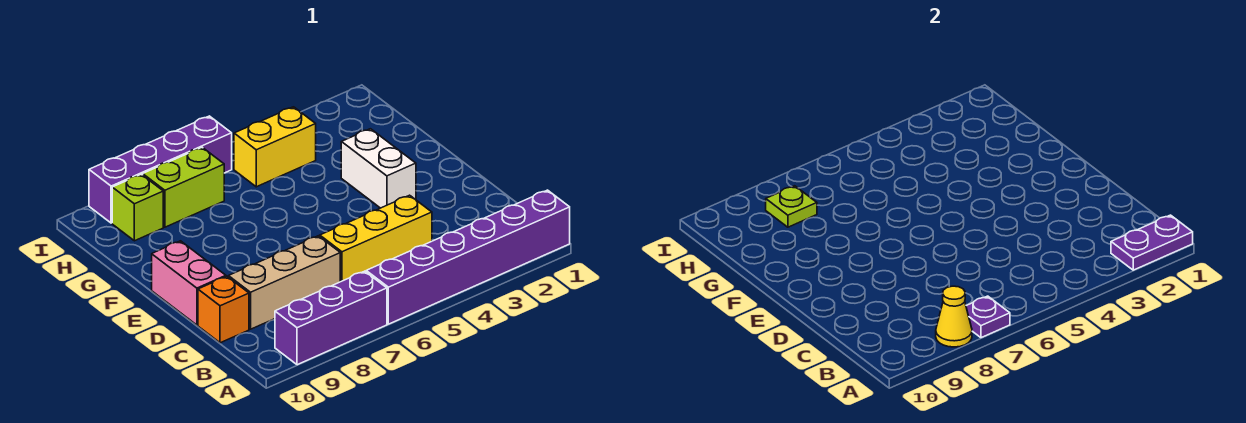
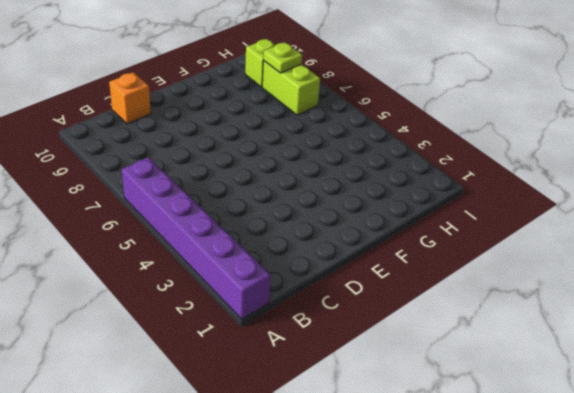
none -> purple 1x3 brick [275,271,387,365]
none -> yellow 1x3 brick [320,195,432,282]
none -> tan 1x3 brick [228,236,340,329]

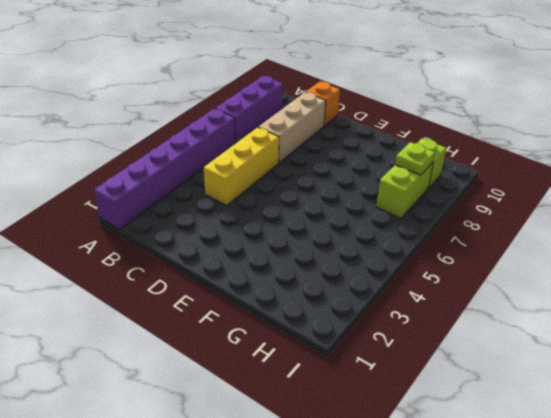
none -> pink 1x2 brick [152,241,226,325]
none -> white 1x2 brick [341,129,416,208]
none -> yellow 1x2 brick [234,107,316,187]

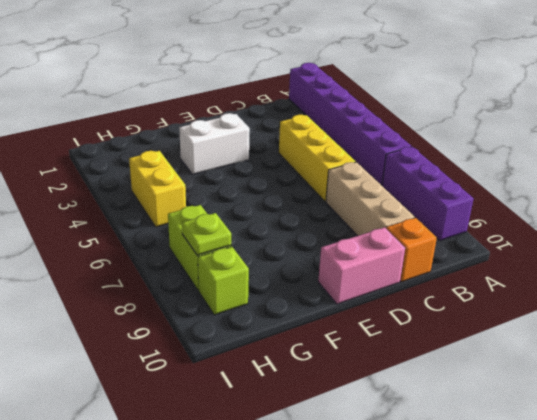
none -> purple 1x4 brick [89,116,232,223]
none -> purple 1x2 plate [1111,215,1193,270]
none -> purple 1x1 plate [966,296,1010,338]

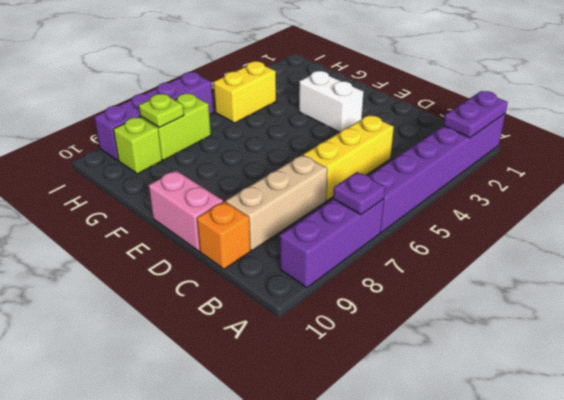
none -> yellow 1x1 cone [936,286,972,347]

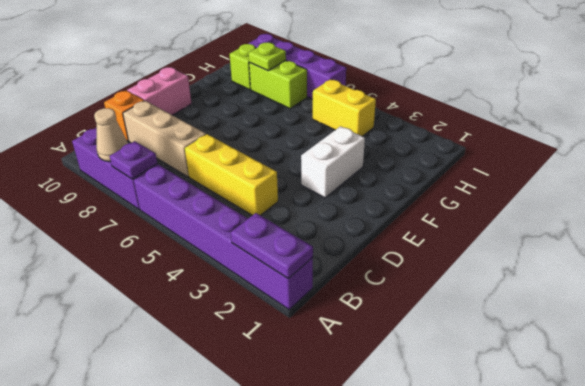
tan 1x1 cone [94,108,128,162] -> yellow 1x1 cone [936,286,972,347]

